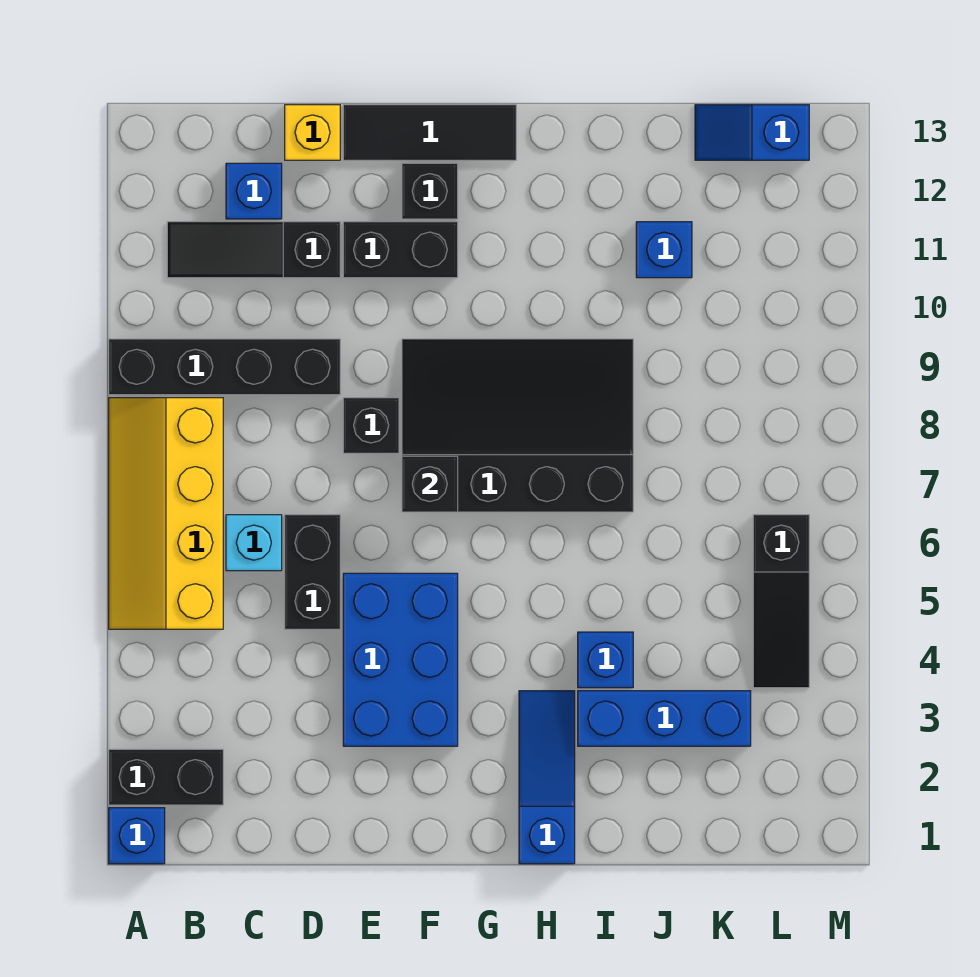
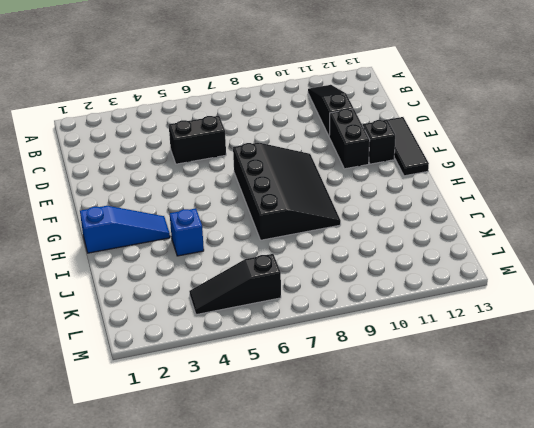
none -> blue 1x1 brick [109,808,165,864]
none -> black 1x2 brick [109,749,223,805]
none -> yellow 2x4 slope [109,398,223,629]

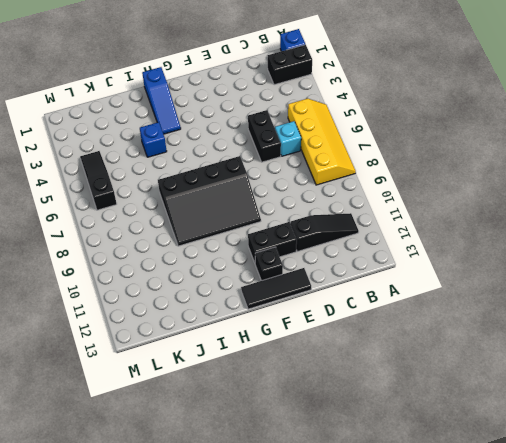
none -> black 1x4 brick [109,339,340,395]
none -> blue 1x1 brick [226,163,282,219]
none -> yellow 1x1 brick [285,105,340,160]

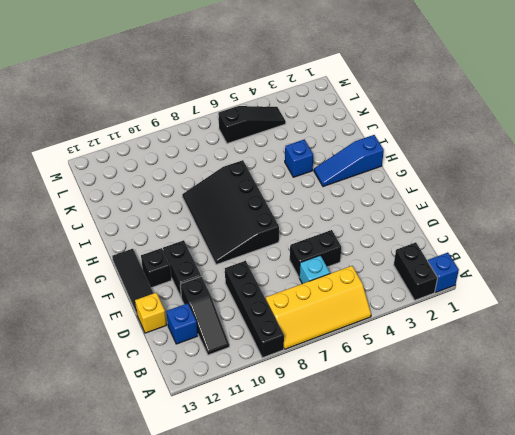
none -> blue 2x3 brick [343,573,458,746]
none -> black 1x1 brick [343,398,399,453]
none -> blue 1x3 brick [578,691,751,746]

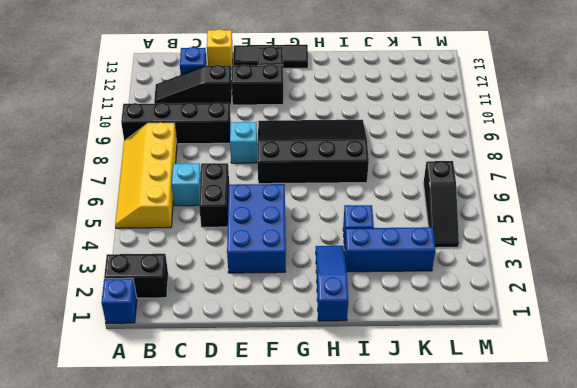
cyan 1x1 brick [230,122,257,163] -> black 1x1 brick [343,398,399,453]
none -> blue 1x1 brick [636,222,692,278]
none -> blue 1x2 slope [695,105,809,160]
none -> black 1x1 brick [402,456,458,512]

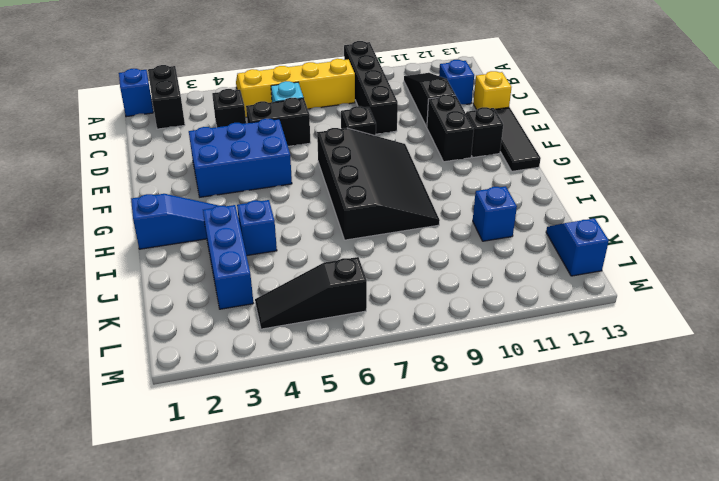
black 1x1 brick [212,89,246,127] -> black 1x1 brick moved to [402,456,458,512]

